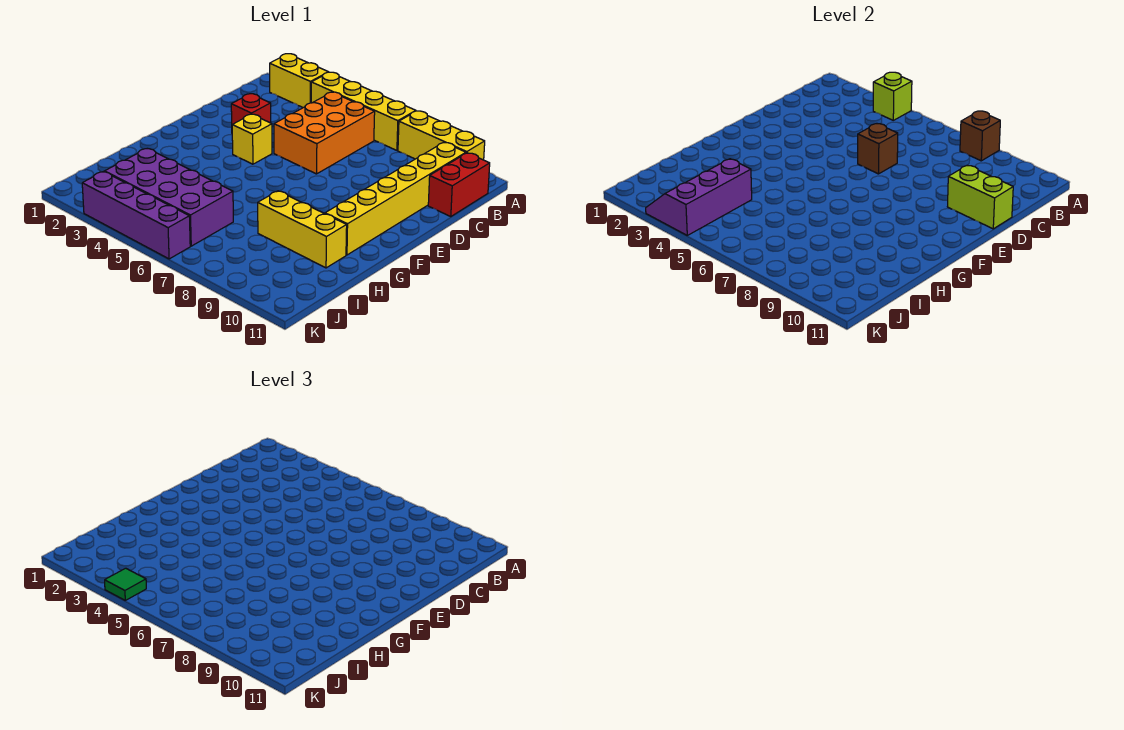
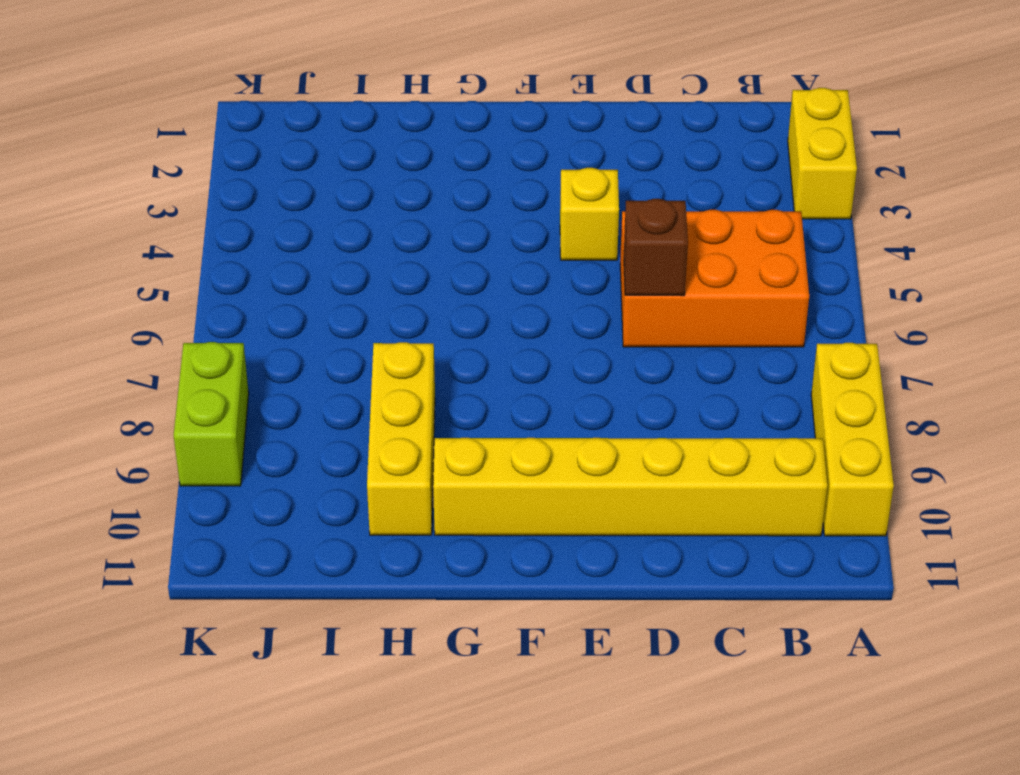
lime 1x2 brick [174,342,249,486] -> lime 1x2 brick moved to [947,165,1013,229]
none -> yellow 1x4 brick [311,72,416,150]
none -> red 1x2 brick [428,153,490,217]
none -> red 1x1 brick [231,94,271,125]

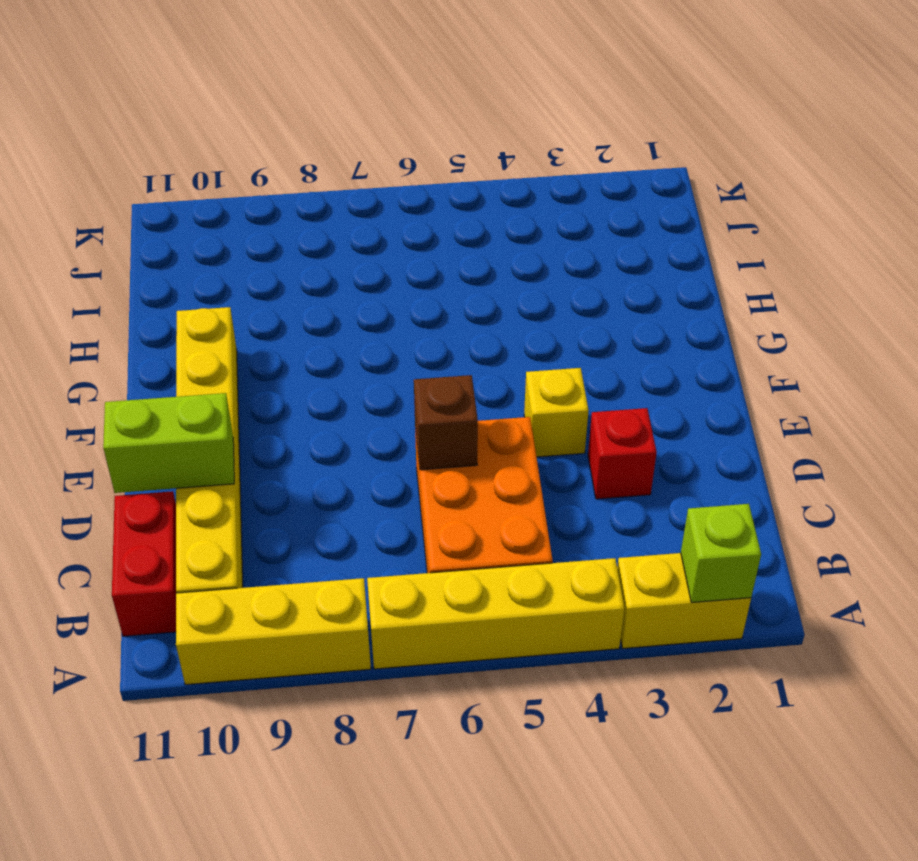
lime 1x1 brick [681,504,761,603] -> lime 1x1 brick moved to [873,72,912,120]
none -> yellow 1x3 brick [258,191,347,268]
none -> purple 2x4 brick [105,149,233,246]
none -> purple 1x4 brick [82,172,190,259]

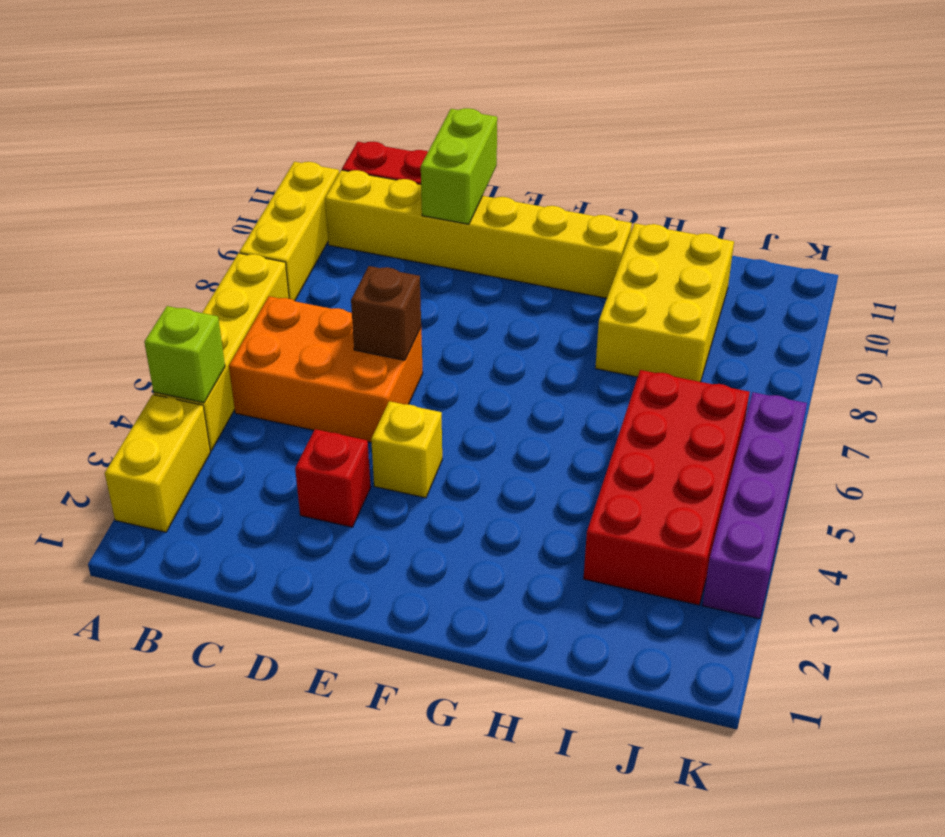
yellow 2x3 brick [595,223,734,382] -> yellow 1x3 brick [258,191,347,268]
red 2x4 brick [584,370,750,605] -> purple 2x4 brick [105,149,233,246]
none -> brown 1x1 brick [960,111,1000,161]
none -> purple 2x3 slope [646,159,752,235]
none -> green 1x1 tile [105,568,146,600]

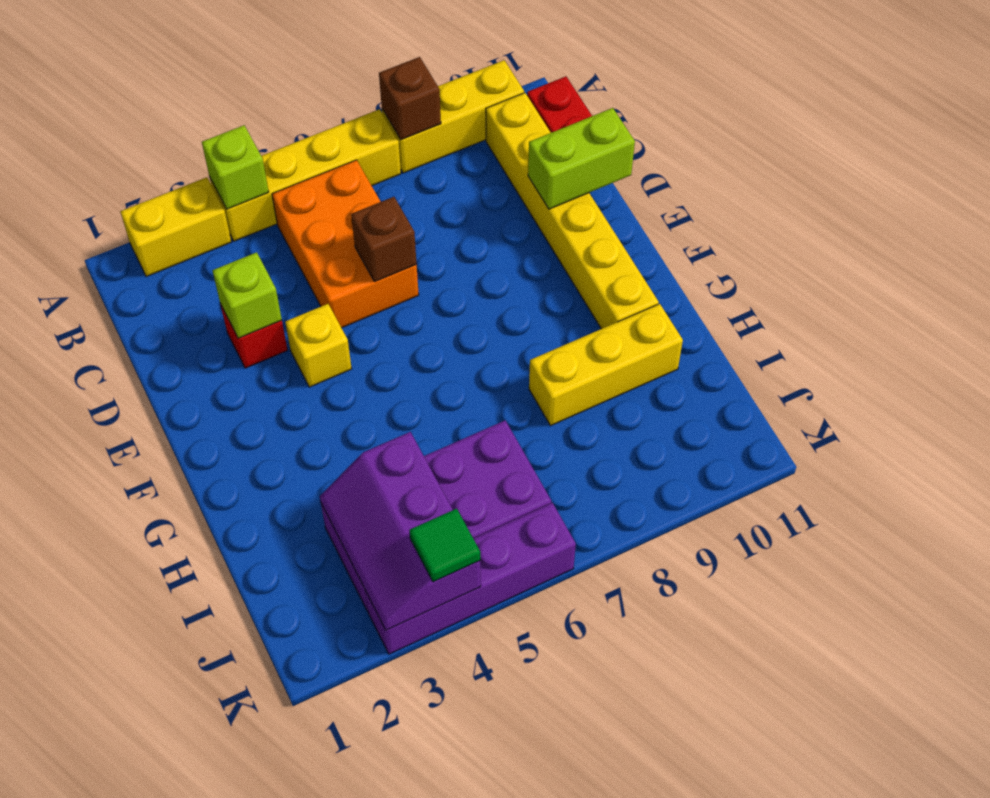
lime 1x1 brick [212,252,282,338] -> none

